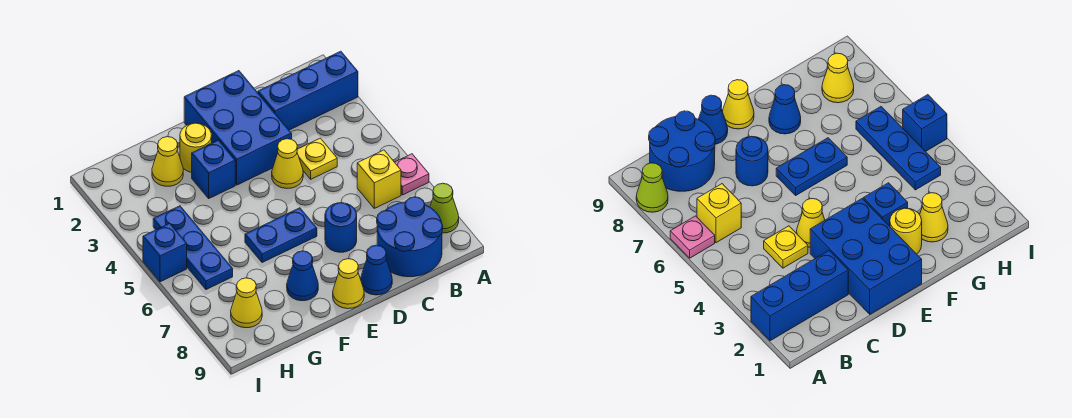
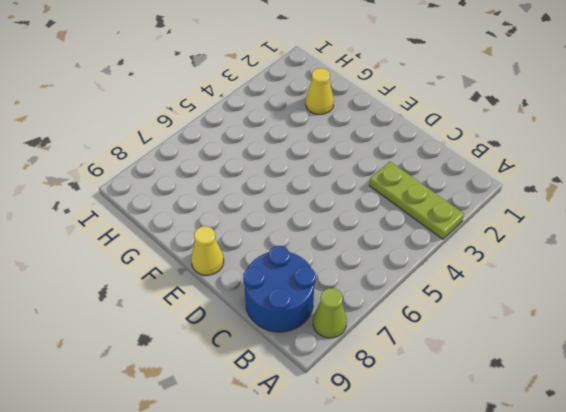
lime 1x3 plate [369,162,464,239] -> none
none -> blue 1x3 brick [258,51,358,130]
none -> pink 1x1 plate [395,154,429,195]
none -> yellow 1x1 brick [357,150,401,208]

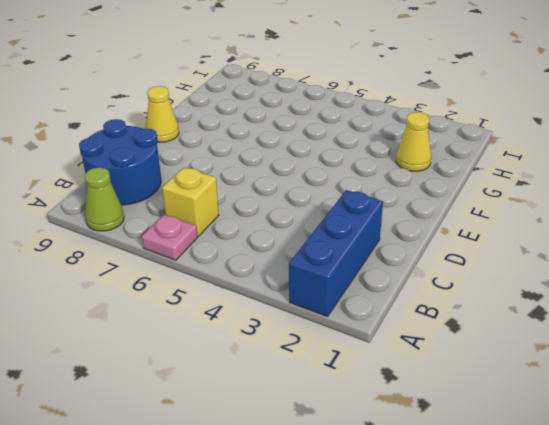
none -> yellow 1x1 plate [297,138,337,179]
none -> blue 2x3 brick [184,71,292,185]
none -> yellow 1x1 cone [272,139,303,189]

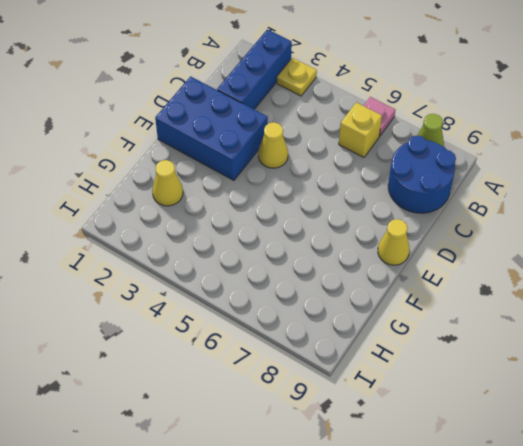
yellow 1x1 plate [277,58,317,96] -> yellow 1x1 plate moved to [297,138,337,179]
none -> blue 1x1 round brick [325,203,357,252]
none -> blue 1x1 cone [361,245,392,295]
none -> blue 1x2 plate [245,208,317,263]

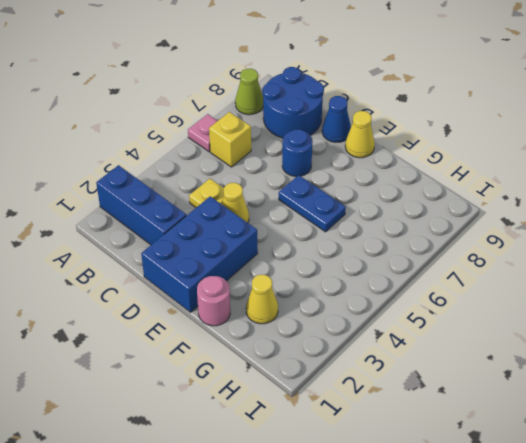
pink 1x1 round brick [197,276,230,326] -> none
none -> yellow 1x1 round brick [180,123,212,172]
none -> blue 1x1 brick [192,140,235,198]
none -> blue 1x1 cone [287,251,318,301]

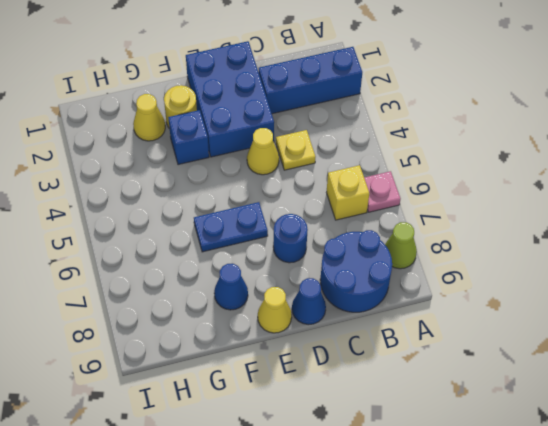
none -> blue 1x3 plate [153,206,233,290]
none -> yellow 1x1 cone [231,278,262,328]
none -> blue 1x1 brick [143,223,187,282]

